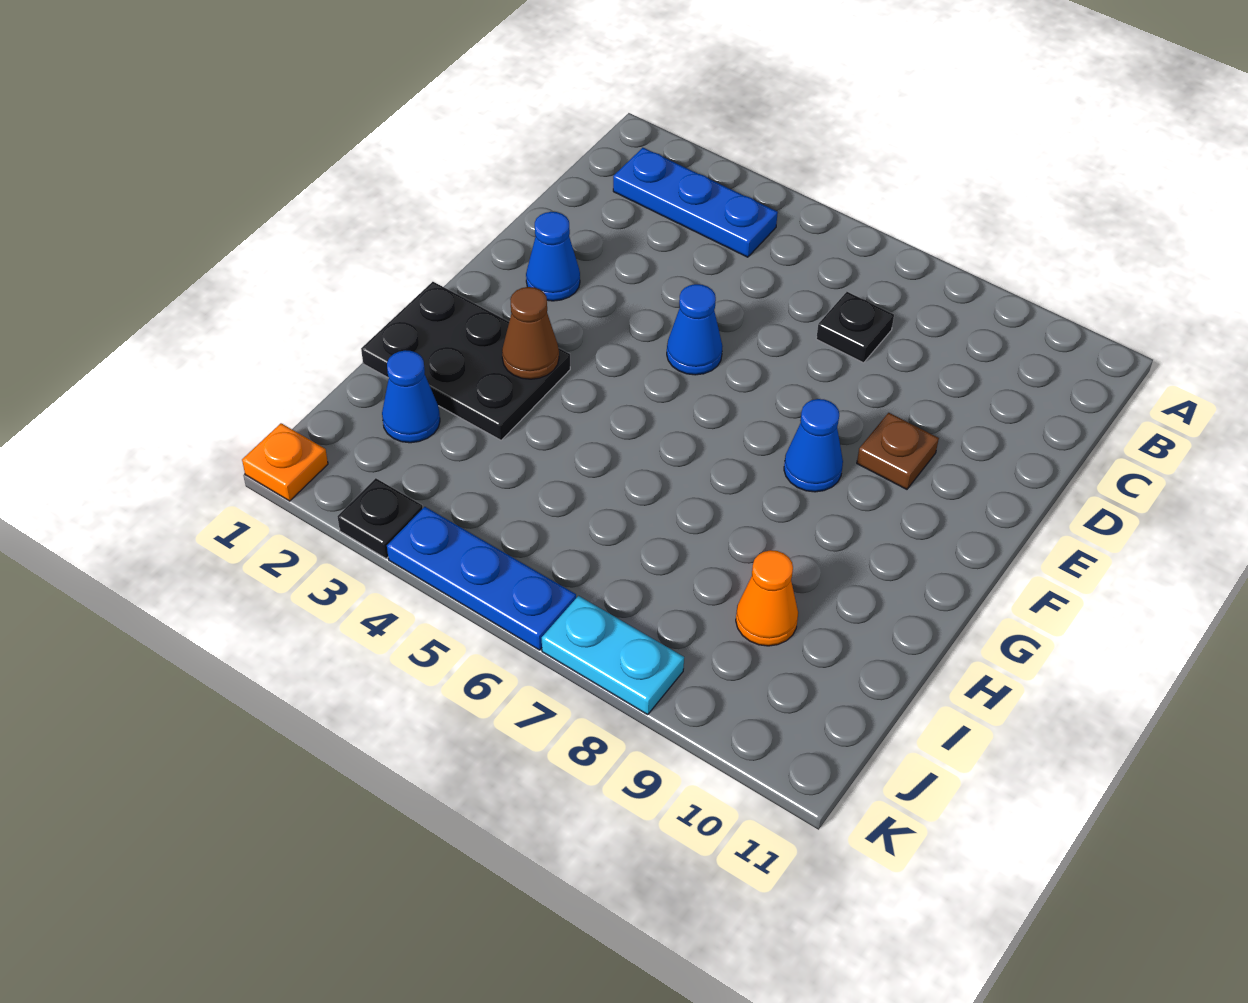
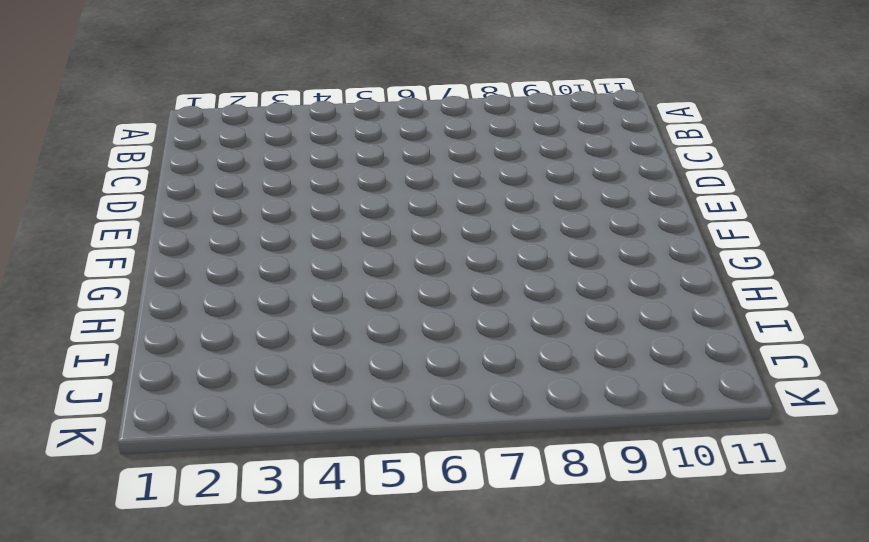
none -> blue 1x3 plate [613,148,778,257]
none -> black 1x1 plate [816,292,894,363]
none -> blue 1x1 cone [526,212,580,301]

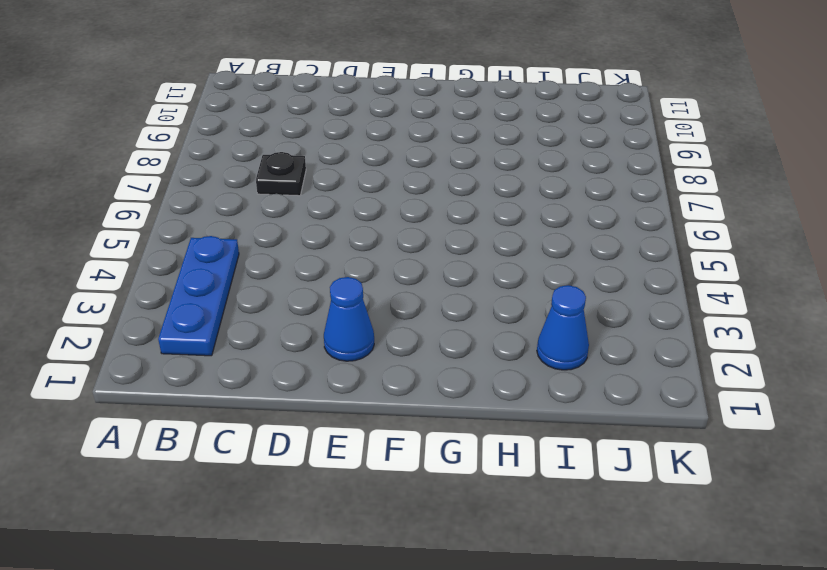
none -> blue 1x1 cone [667,284,723,375]
none -> brown 1x1 plate [857,413,939,489]
none -> blue 1x1 cone [784,399,843,492]

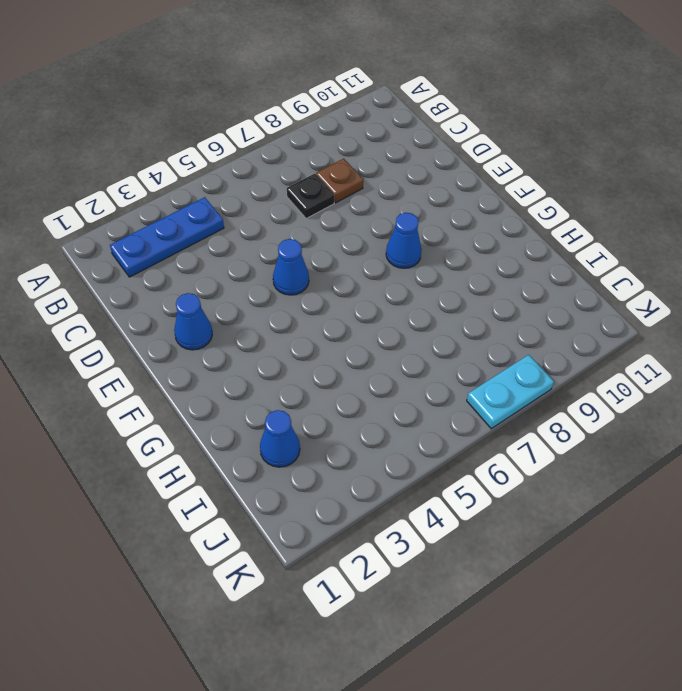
brown 1x1 plate [316,159,363,203] -> brown 1x1 plate moved to [857,413,939,489]
none -> black 2x3 plate [361,282,570,440]
none -> orange 1x1 cone [736,550,798,646]
none -> orange 1x1 plate [242,423,328,501]

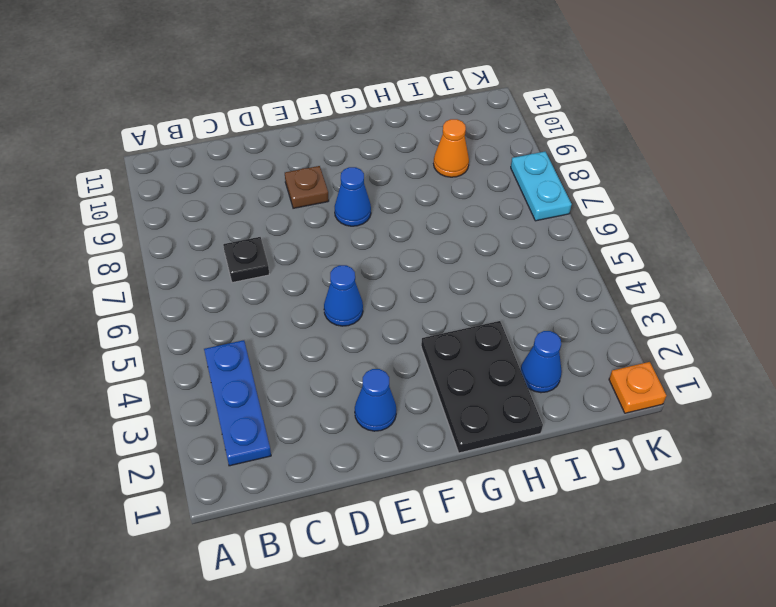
none -> black 1x1 plate [338,478,423,558]
none -> blue 1x3 plate [387,507,576,650]
none -> brown 1x1 cone [502,287,559,379]

